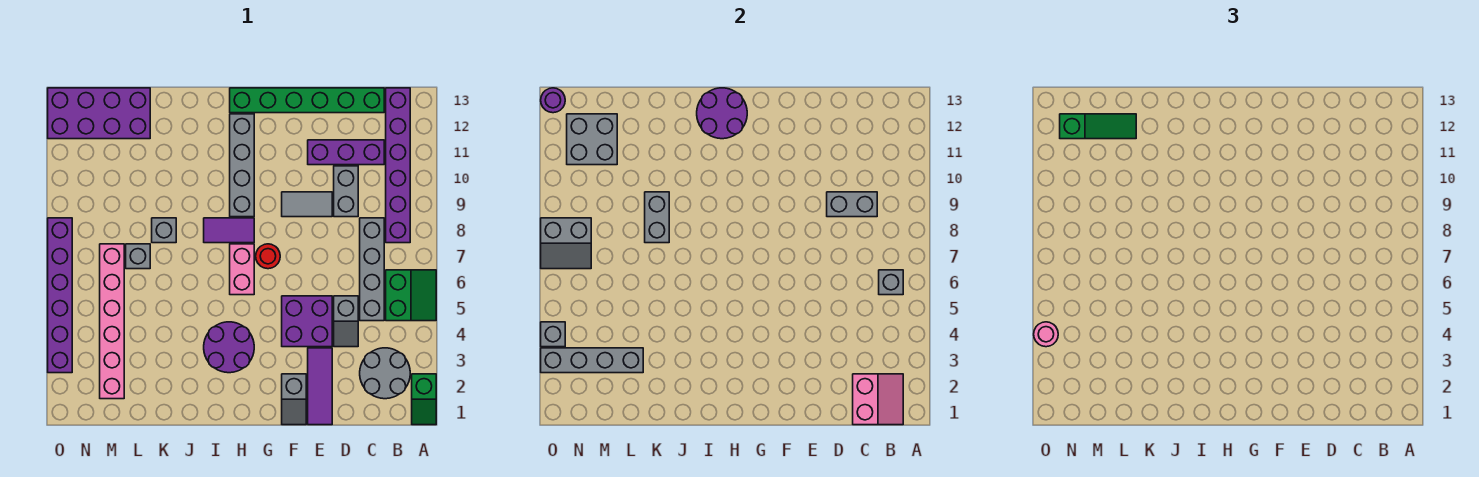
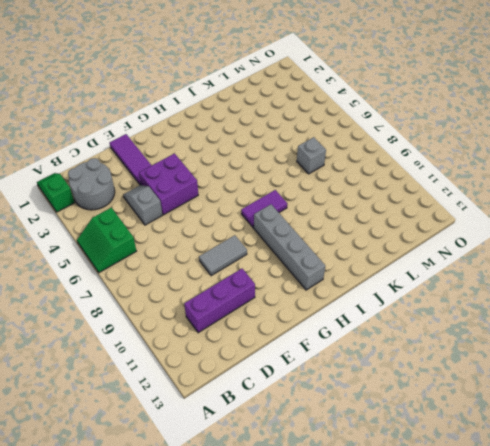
none -> purple 1x6 brick [386,88,410,243]
none -> grey 1x4 brick [360,218,384,321]
none -> green 1x6 brick [230,88,384,113]
none -> grey 1x2 brick [334,166,358,217]

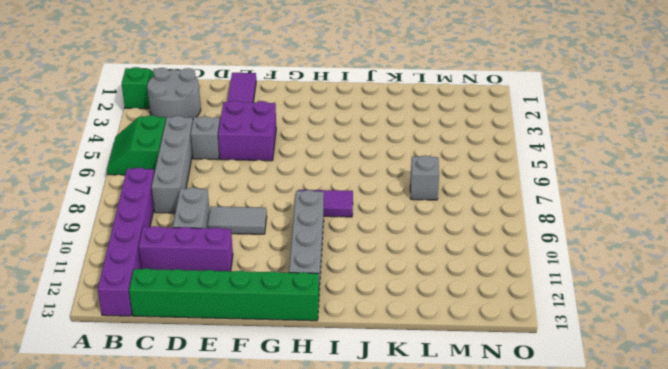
none -> grey 1x2 slope [282,374,306,425]
none -> red 1x1 round brick [256,244,280,269]
none -> purple 2x2 round brick [204,322,254,373]
none -> pink 1x2 brick [230,244,254,295]

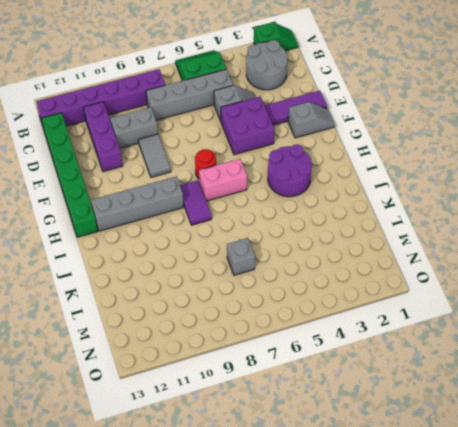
none -> grey 1x1 brick [152,218,176,243]
none -> purple 2x4 brick [48,88,150,139]
none -> pink 1x6 brick [100,244,124,399]
none -> purple 1x6 brick [48,218,72,373]

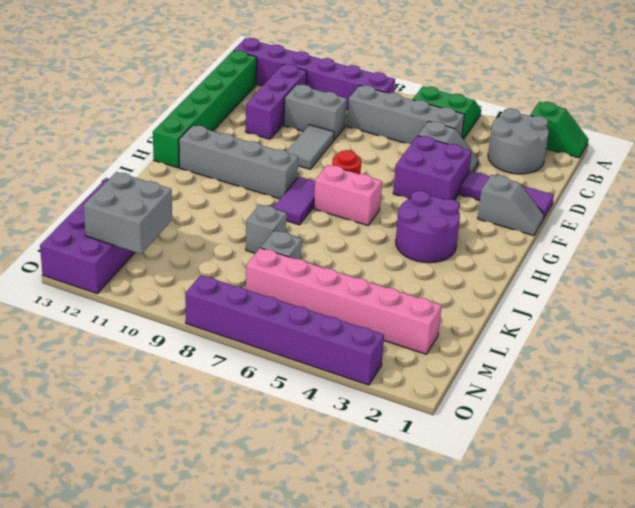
none -> pink 2x2 slope [853,374,903,425]
none -> grey 1x1 brick [879,270,903,295]
none -> grey 1x2 brick [827,192,877,217]
none -> purple 2x2 round brick [697,88,747,139]

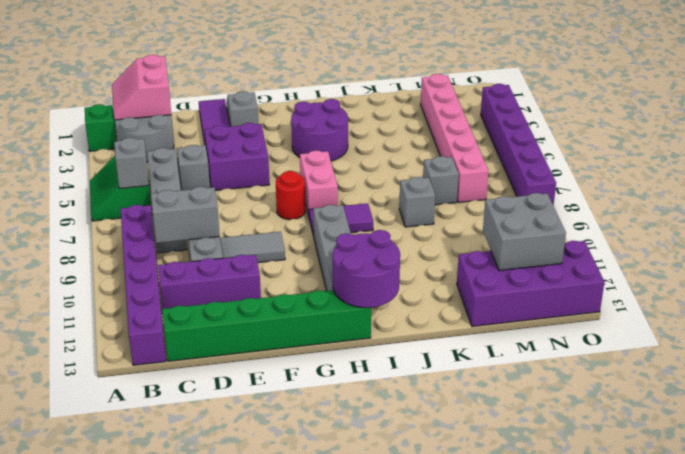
none -> grey 1x2 brick [645,192,669,243]
none -> grey 1x4 brick [541,348,643,373]
none -> grey 2x2 slope [541,218,591,269]
none -> grey 1x1 brick [541,322,565,347]

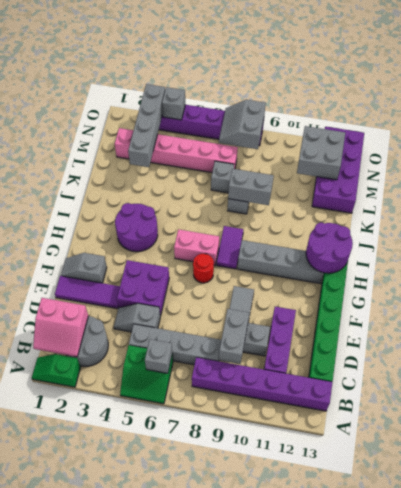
none -> purple 1x1 round brick [541,88,565,113]
none -> green 1x3 slope [1060,114,1136,139]
none -> pink 1x1 round brick [1034,322,1058,347]

